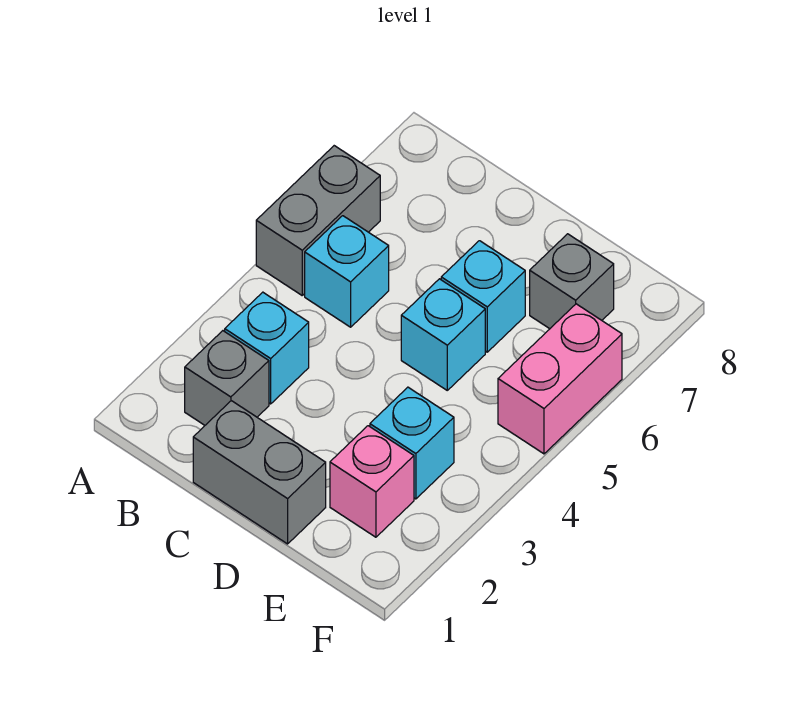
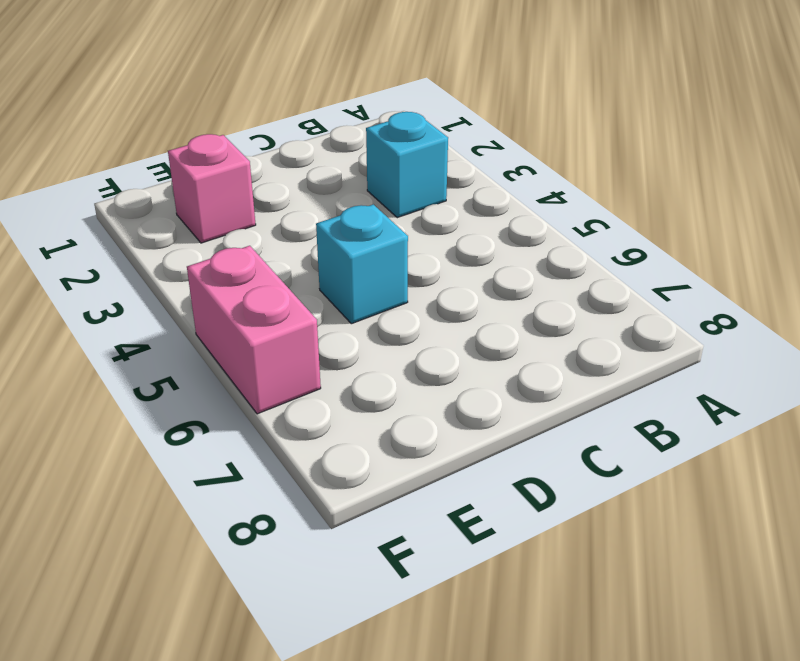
none -> grey 1x2 brick [256,146,380,295]
none -> grey 1x1 brick [185,331,269,425]

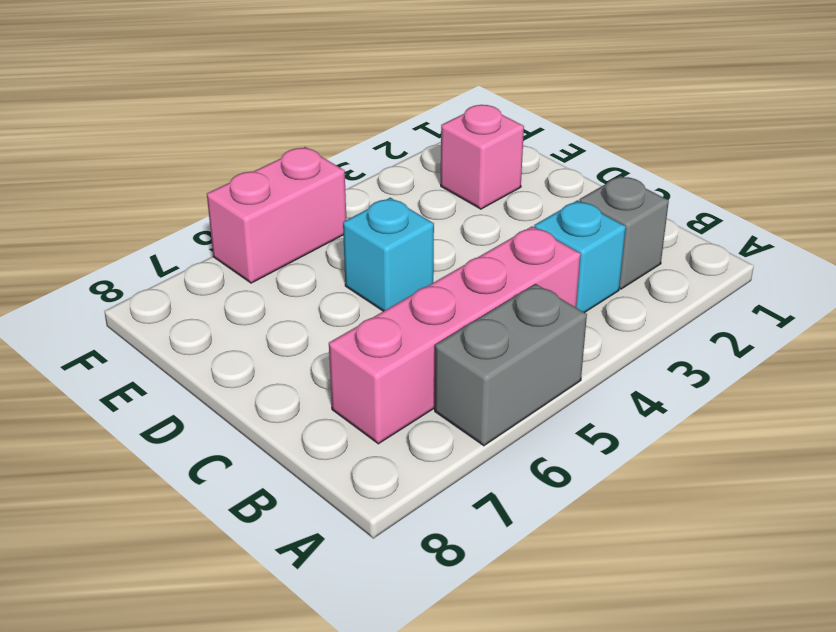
pink 1x4 brick [329,226,581,444] -> cyan 1x1 brick [305,216,389,327]
none -> grey 1x2 brick [193,401,326,544]
none -> cyan 1x1 brick [441,241,525,352]

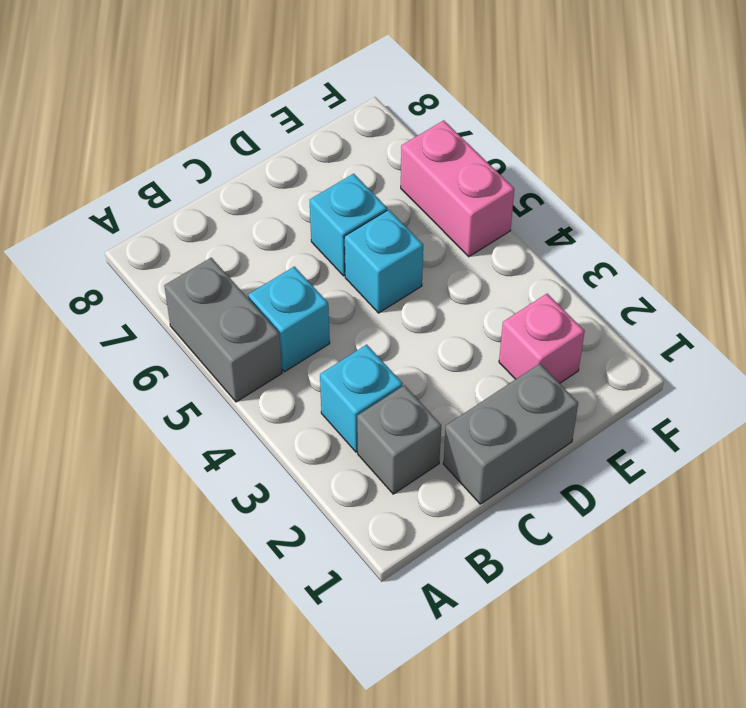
none -> cyan 1x1 brick [370,387,454,499]
none -> grey 1x1 brick [530,234,614,329]

